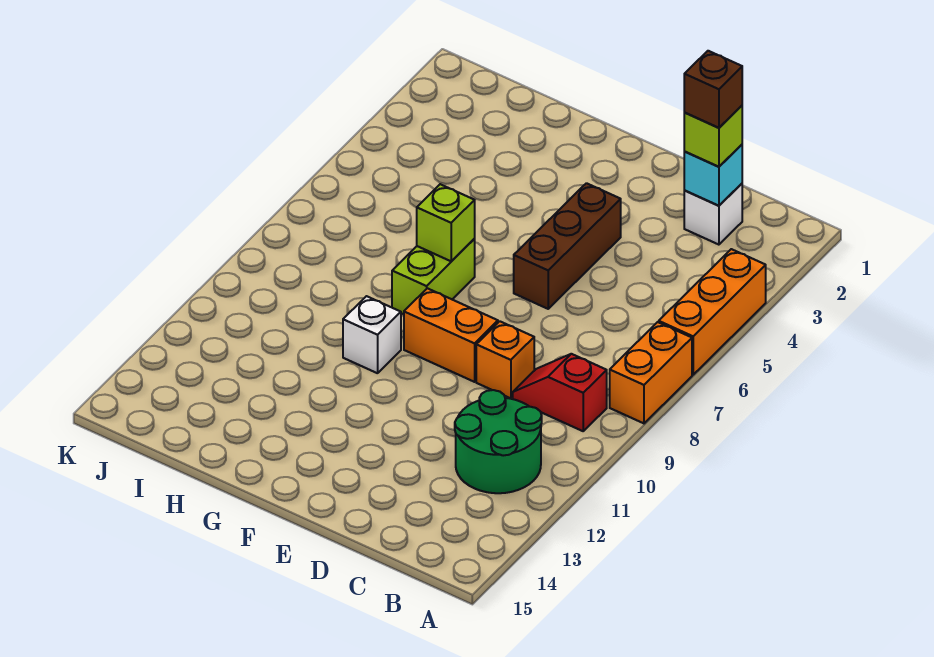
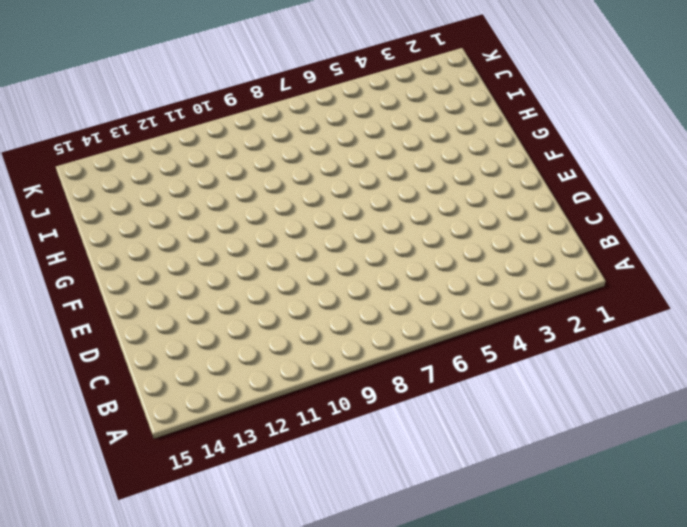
none -> orange 1x3 brick [659,249,766,375]
none -> orange 1x2 brick [610,322,692,423]
none -> red 1x2 slope [513,354,607,431]

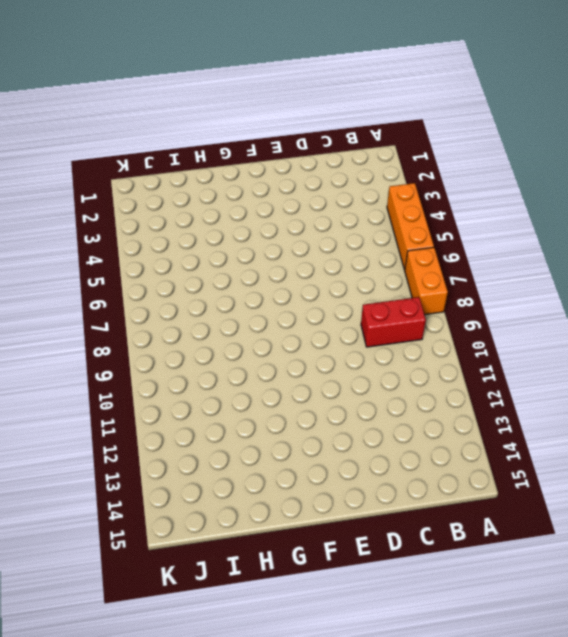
red 1x2 brick [361,297,426,347] -> red 1x2 slope [513,354,607,431]
none -> green 2x2 round brick [455,390,542,493]
none -> white 1x1 brick [684,184,742,245]
none -> orange 1x1 brick [476,321,534,399]

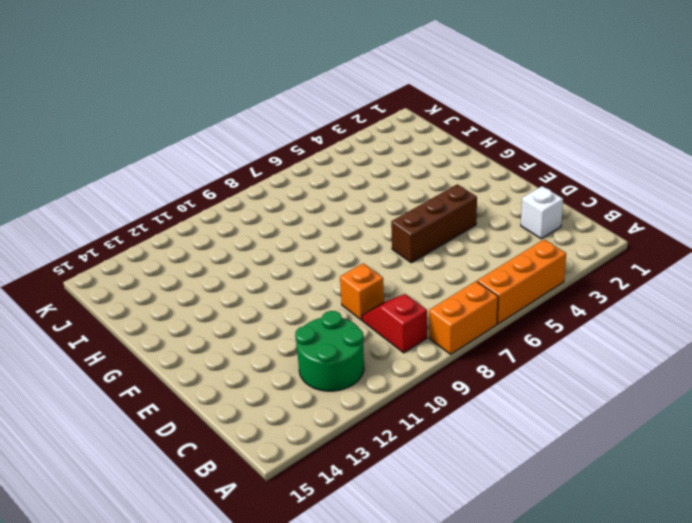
none -> orange 1x2 brick [404,288,498,382]
none -> lime 1x2 brick [392,239,475,314]
none -> white 1x1 brick [343,296,401,373]

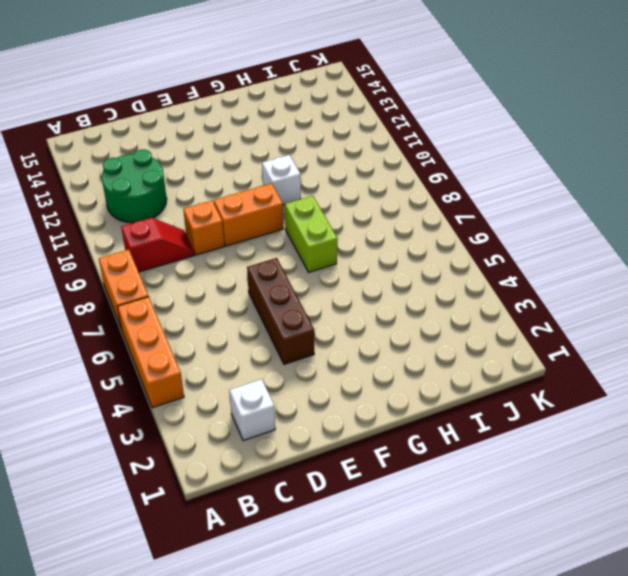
none -> cyan 1x1 brick [684,145,742,206]
none -> lime 1x1 brick [417,184,475,261]
none -> lime 1x1 brick [684,106,742,167]

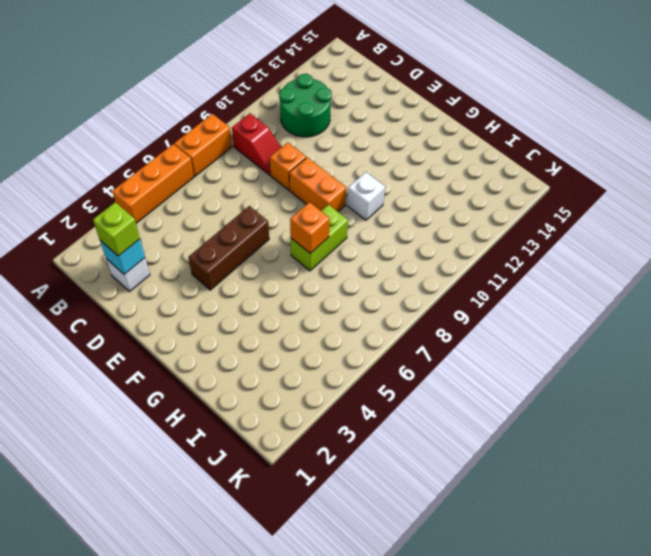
orange 1x1 brick [290,202,330,253] -> lime 1x1 brick [417,184,475,261]
none -> brown 1x1 brick [684,51,742,128]

